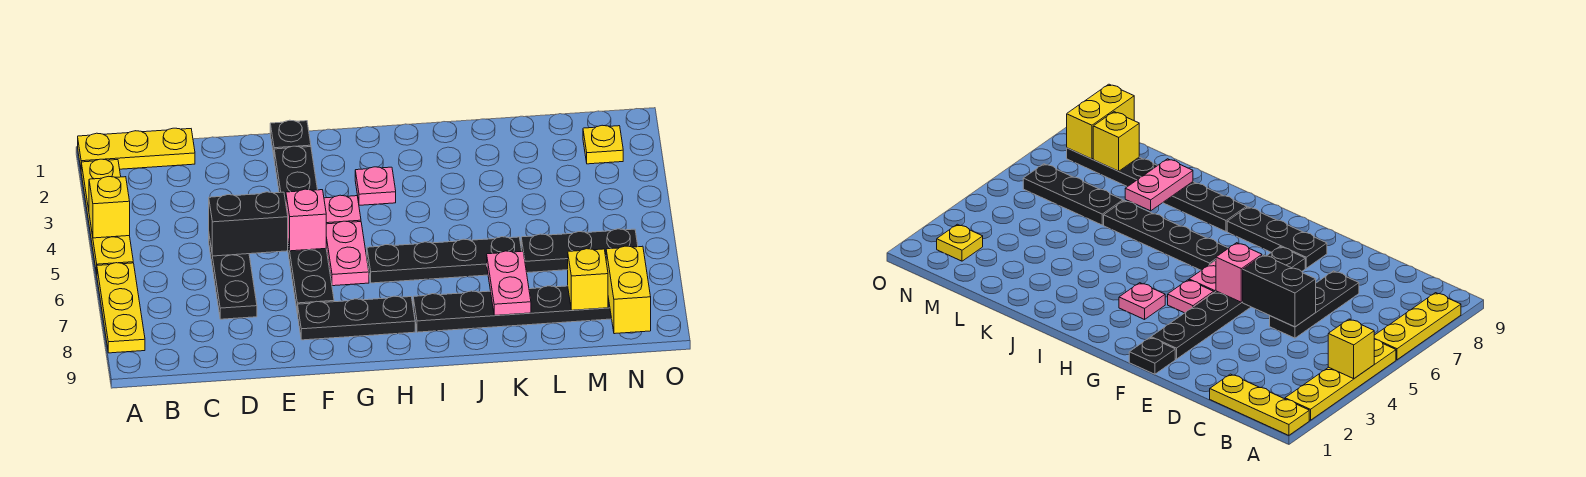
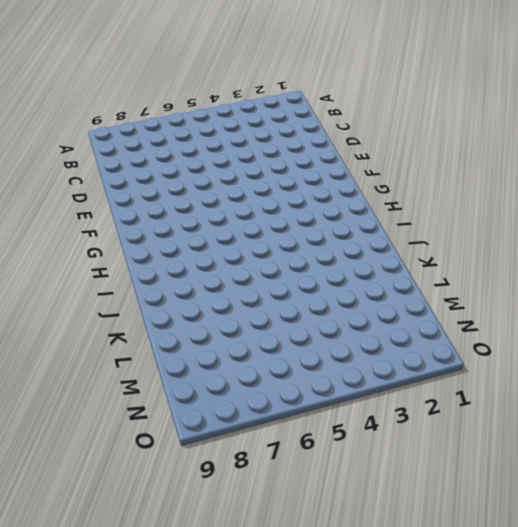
none -> yellow 1x3 plate [78,128,195,169]
none -> yellow 1x4 plate [81,159,133,274]
none -> yellow 1x3 plate [97,263,145,353]

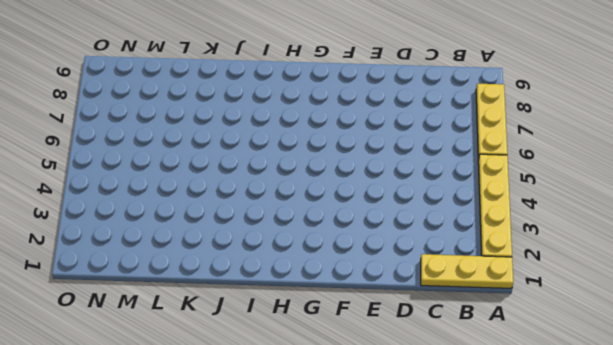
none -> black 1x3 plate [209,237,257,319]
none -> black 1x1 plate [270,120,311,155]
none -> black 1x6 plate [274,146,334,314]

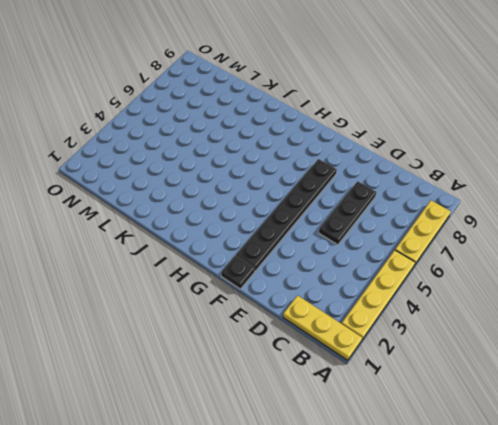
none -> black 1x3 plate [298,296,415,340]
none -> pink 1x1 plate [324,195,361,224]
none -> pink 1x2 plate [326,221,369,286]

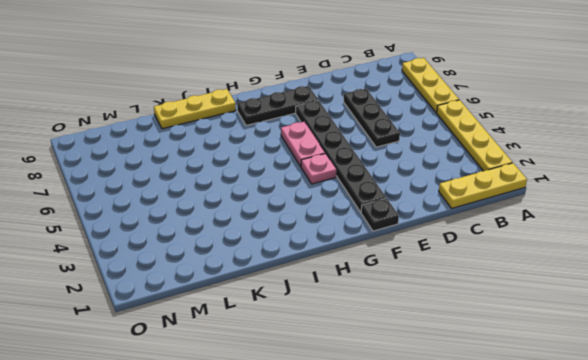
yellow 1x3 plate [154,89,236,129] -> none
none -> pink 1x1 plate [355,167,396,205]
none -> black 1x4 plate [367,237,522,283]
none -> black 1x6 plate [413,286,612,332]

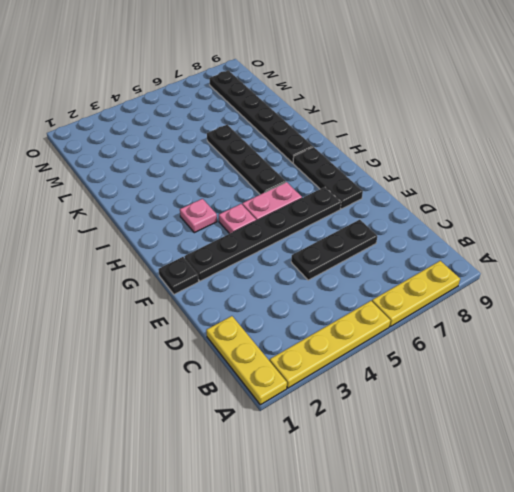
none -> black 1x3 plate [521,229,638,273]
none -> yellow 1x1 plate [583,125,623,164]
none -> yellow 1x1 brick [89,176,130,238]

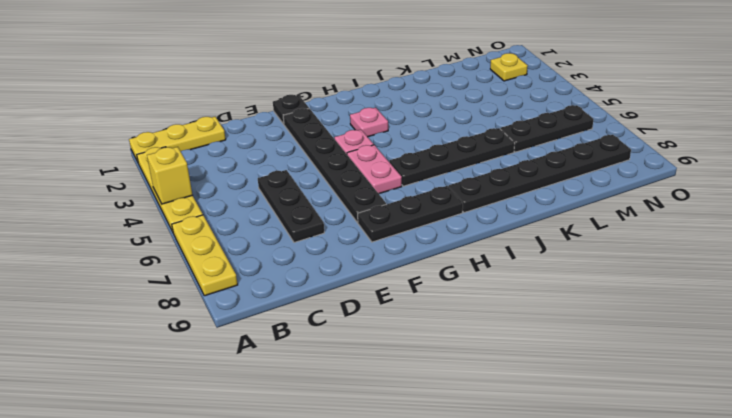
none -> black 1x2 brick [209,192,288,256]
none -> pink 1x1 brick [286,189,326,251]
none -> pink 1x2 plate [487,251,531,315]

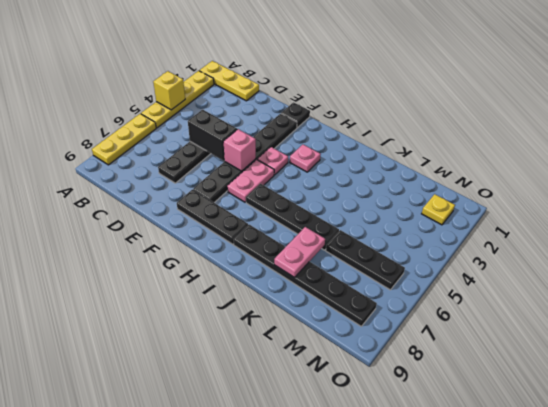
none -> yellow 1x1 brick [568,249,608,310]
none -> yellow 1x2 brick [606,246,651,334]

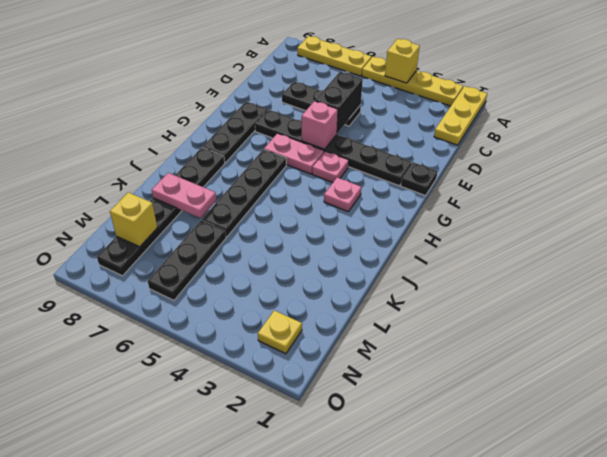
none -> yellow 1x2 brick [606,246,651,334]

